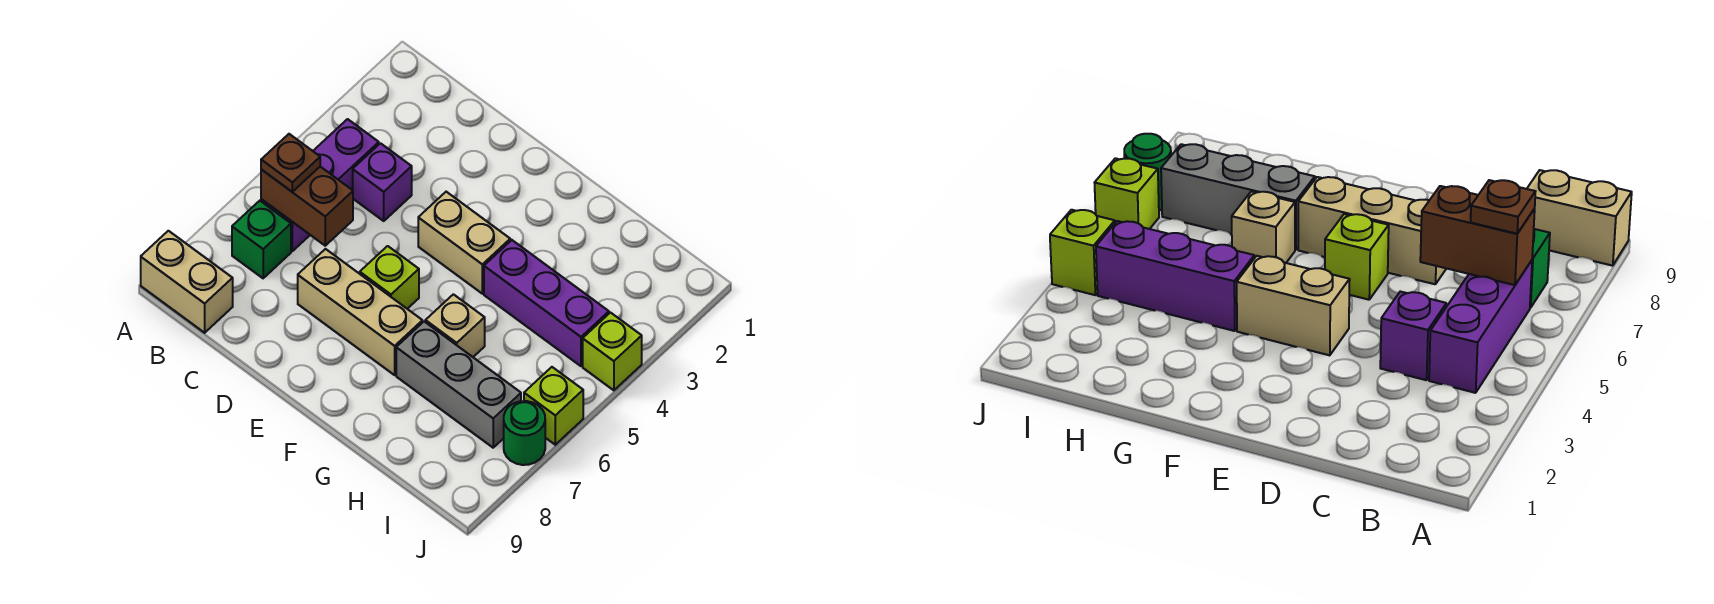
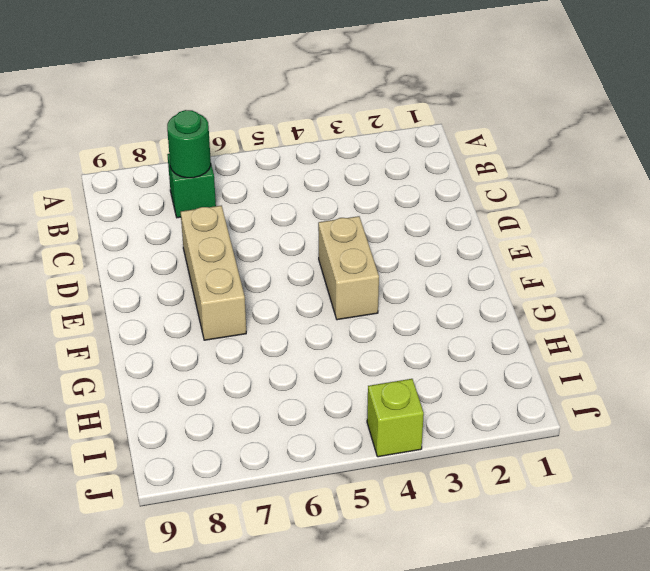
green 1x1 round brick [167,110,211,178] -> green 1x1 round brick moved to [504,401,545,465]
none -> tan 1x2 brick [141,231,233,333]
none -> purple 1x3 brick [261,119,379,251]
none -> purple 1x1 brick [353,143,412,221]

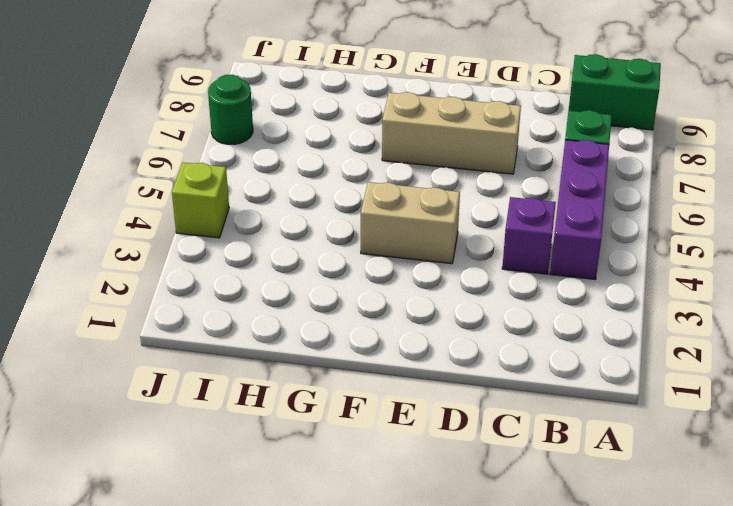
green 1x2 brick [569,54,661,130] -> tan 1x2 brick [141,231,233,333]
none -> lime 1x1 brick [360,246,419,309]
none -> purple 1x3 brick [484,240,609,366]
none -> tan 1x1 brick [425,294,485,357]

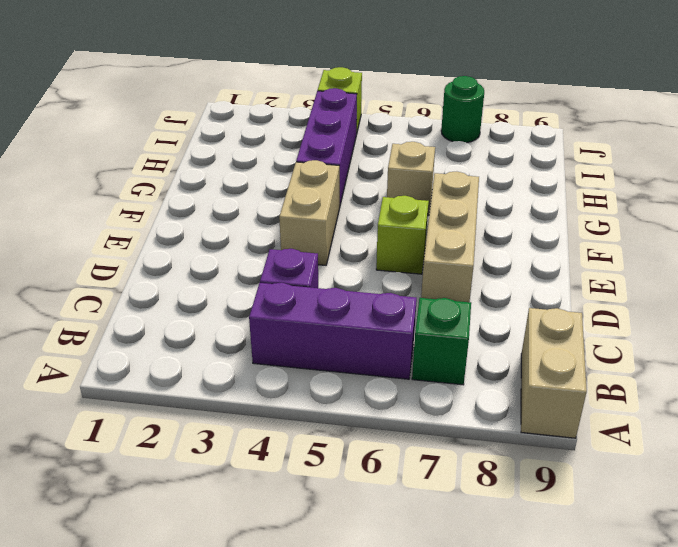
none -> grey 1x3 brick [396,322,521,448]
none -> lime 1x1 brick [524,367,583,445]
none -> brown 1x2 brick [261,167,353,246]

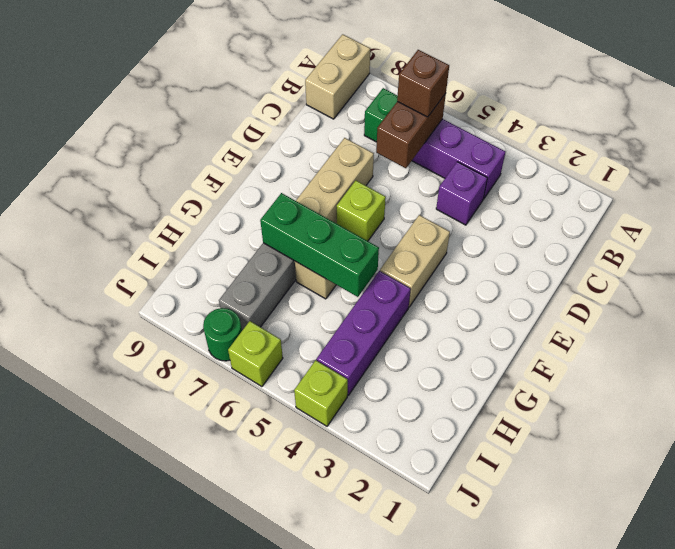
brown 1x1 brick [397,50,449,117] -> brown 1x1 plate [261,134,320,192]
green 1x3 brick [260,193,379,297] -> none

